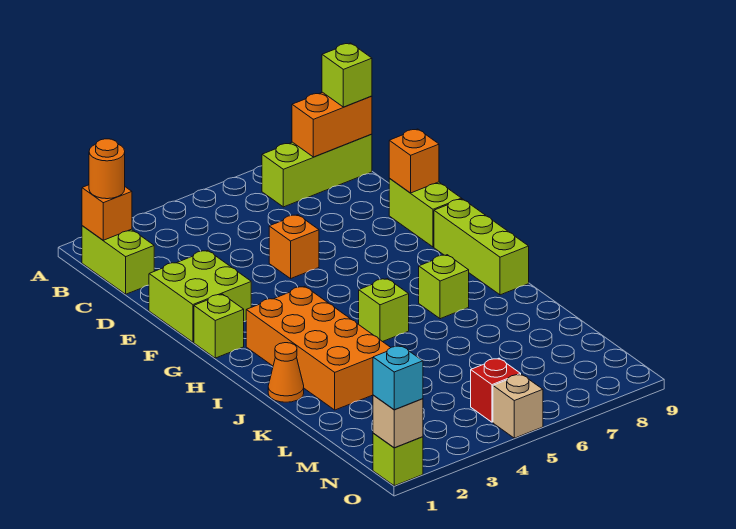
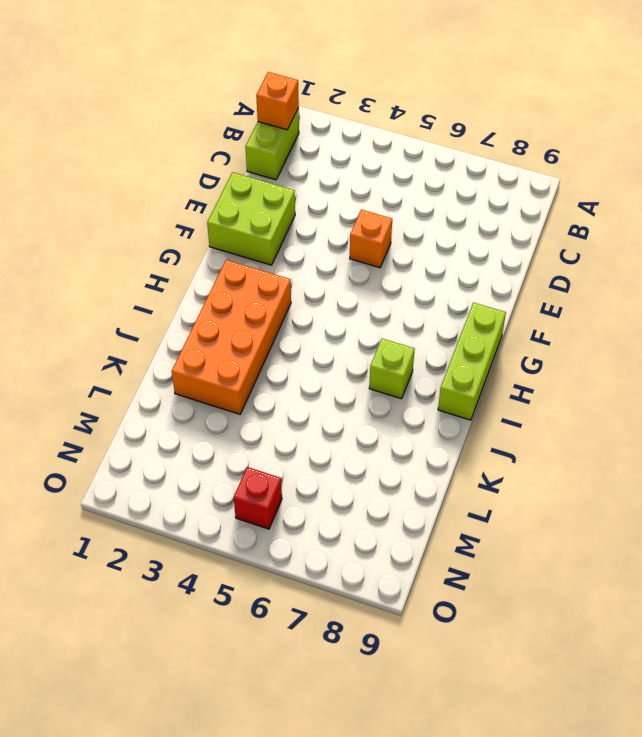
none -> lime 1x3 brick [262,134,372,207]
none -> lime 1x2 brick [389,179,462,247]
none -> lime 1x1 brick [194,294,244,358]

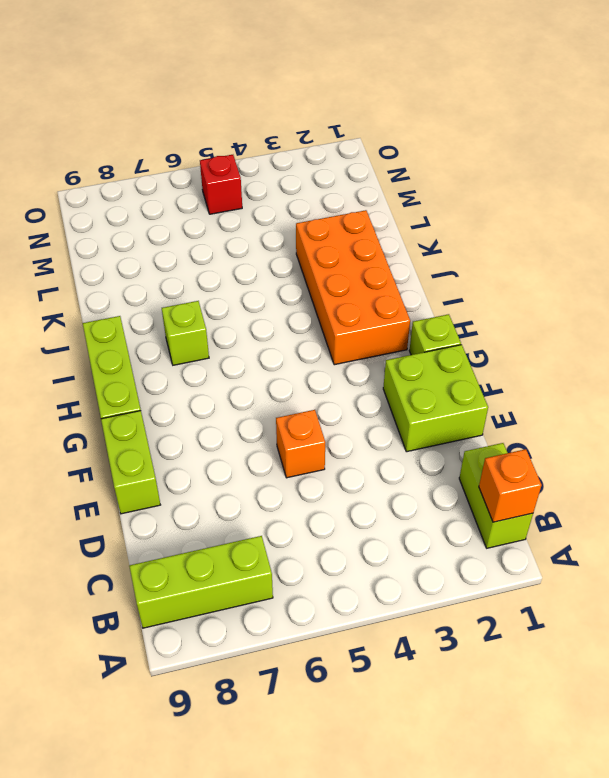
none -> lime 1x1 brick [359,279,409,342]
none -> orange 1x1 cone [268,343,304,402]
none -> lime 1x1 brick [373,433,423,486]

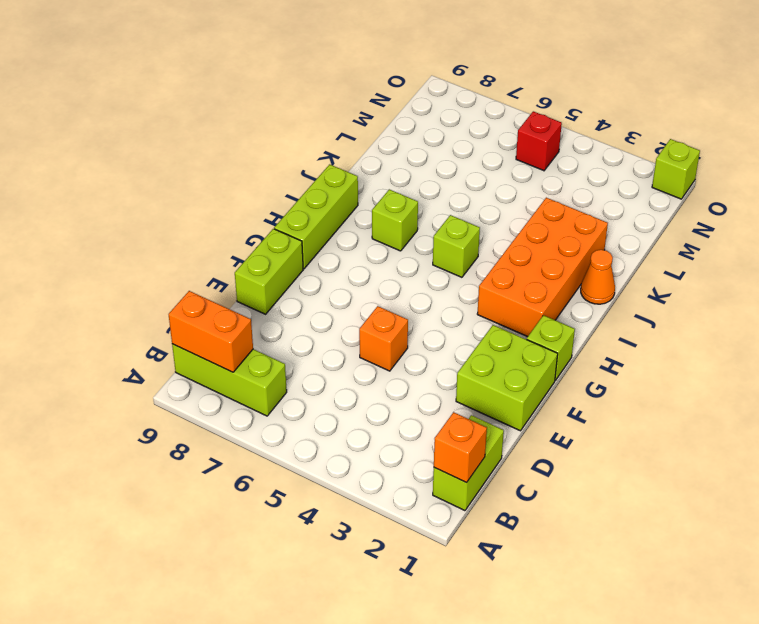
none -> tan 1x1 brick [493,374,543,438]
none -> orange 1x1 brick [389,129,439,193]
none -> tan 1x1 brick [373,395,423,448]

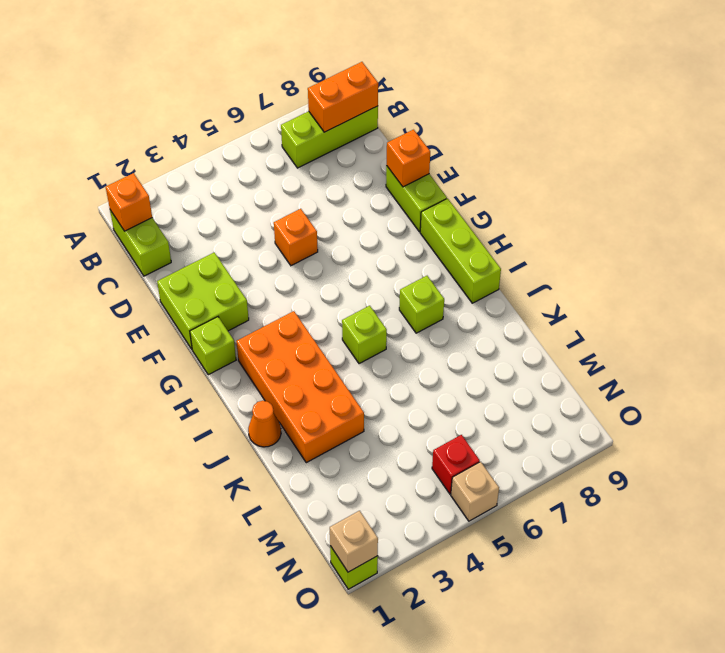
none -> orange 1x1 round brick [89,139,125,199]
none -> lime 1x1 brick [322,43,372,107]
none -> cyan 1x1 brick [373,346,423,410]

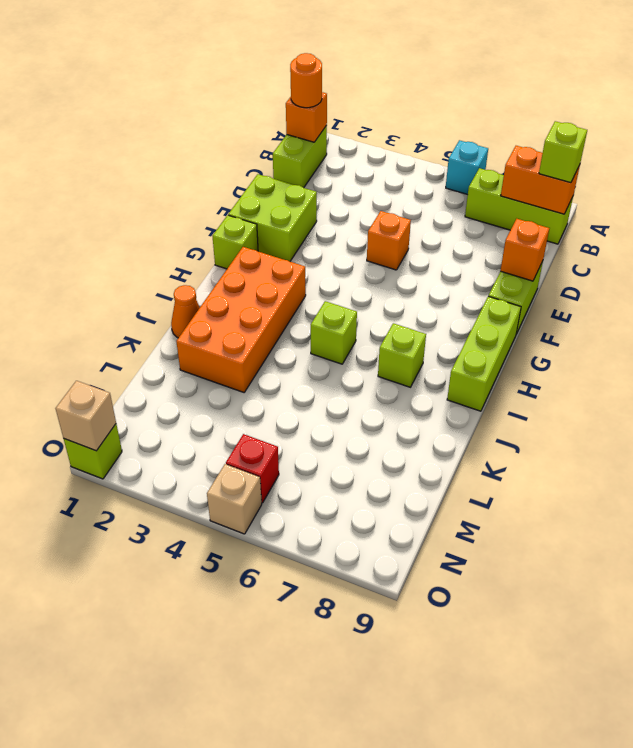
cyan 1x1 brick [446,140,488,195] -> cyan 1x1 brick moved to [373,346,423,410]

